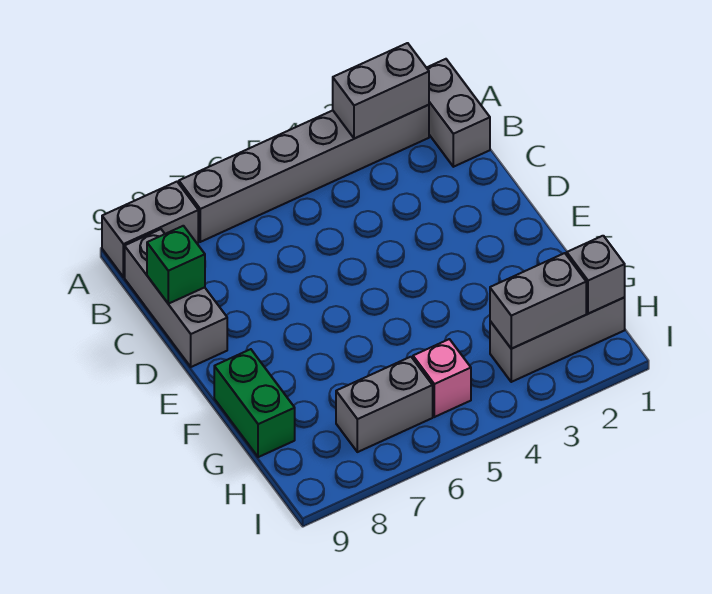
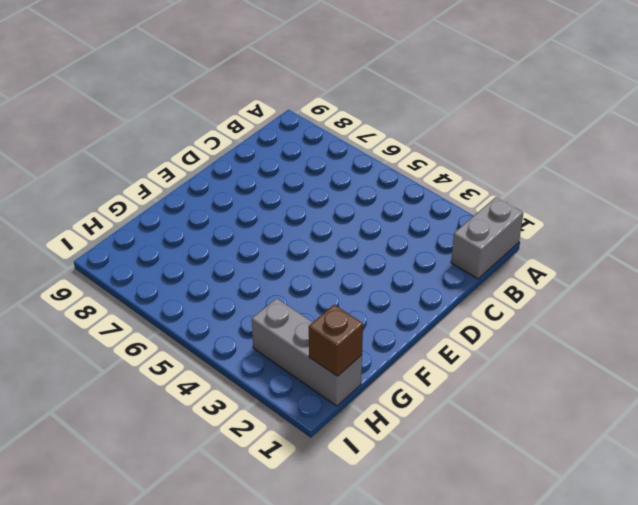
brown 1x1 brick [309,305,363,376] -> grey 1x1 brick [567,236,625,314]
none -> grey 1x6 brick [179,105,429,242]
none -> grey 1x2 brick [102,182,198,277]
none -> grey 1x3 brick [125,229,227,367]

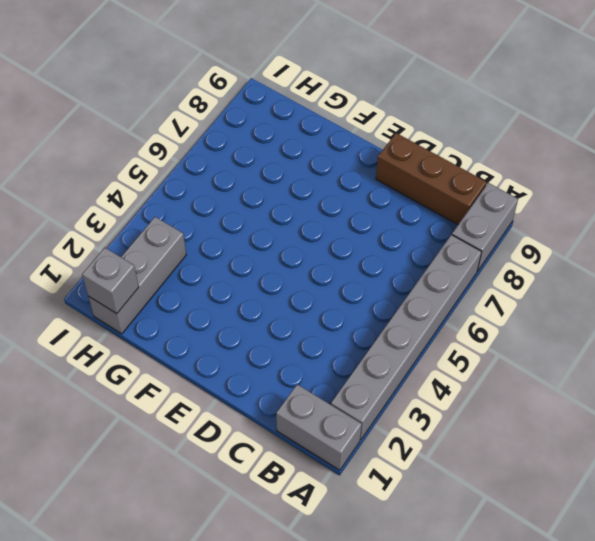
brown 1x3 brick [376,133,487,224] -> grey 1x3 brick [125,229,227,367]
none -> green 1x2 brick [214,349,295,457]
none -> pink 1x1 brick [413,339,471,417]
none -> grey 1x2 brick [336,357,433,452]

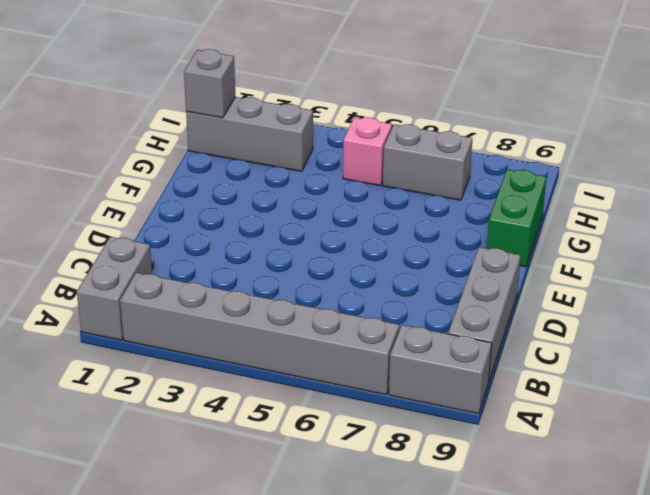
none -> grey 1x2 brick [333,43,429,139]
none -> green 1x1 brick [147,226,205,304]
none -> grey 1x2 brick [490,253,586,349]

